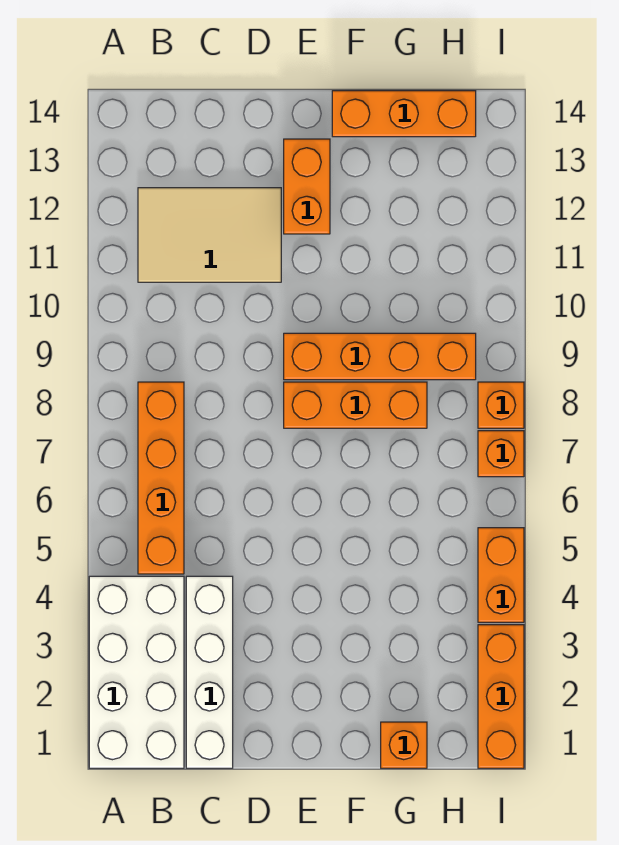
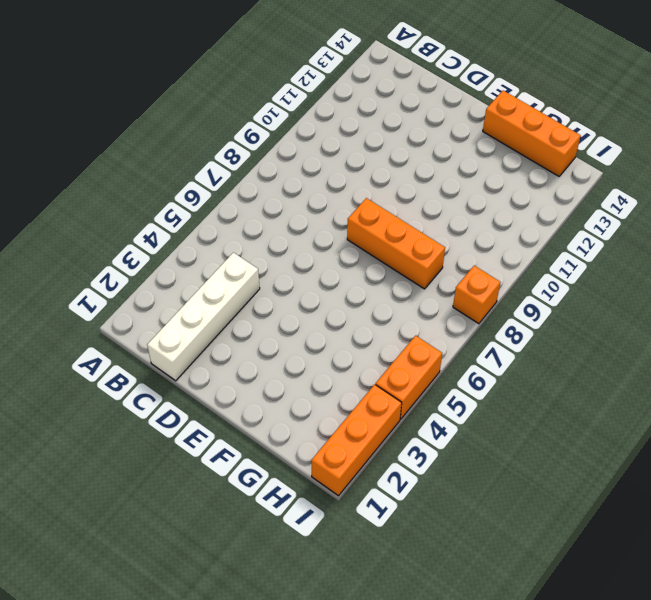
none -> white 2x4 brick [89,576,184,768]
none -> orange 1x4 brick [138,382,184,574]
none -> tan 2x3 tile [138,188,281,282]

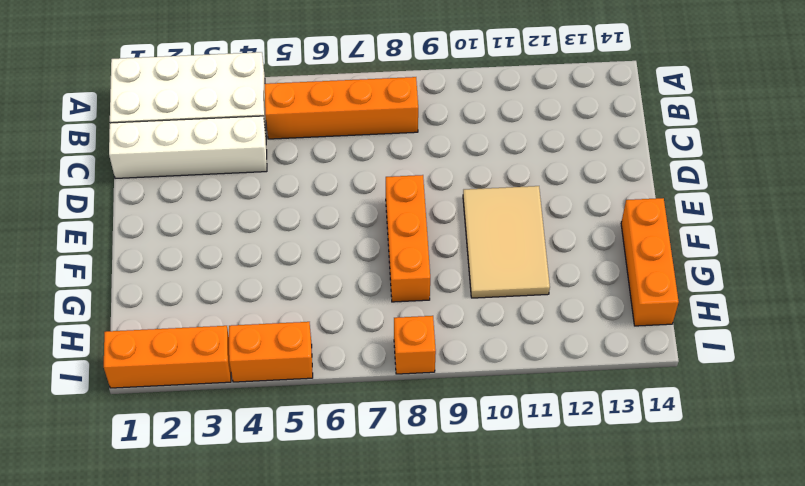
tan 2x3 tile [463,186,550,298] -> tan 2x3 tile moved to [138,188,281,282]
none -> orange 1x4 brick [284,333,476,380]
none -> orange 1x2 brick [284,139,330,234]
none -> orange 1x1 brick [381,722,427,768]

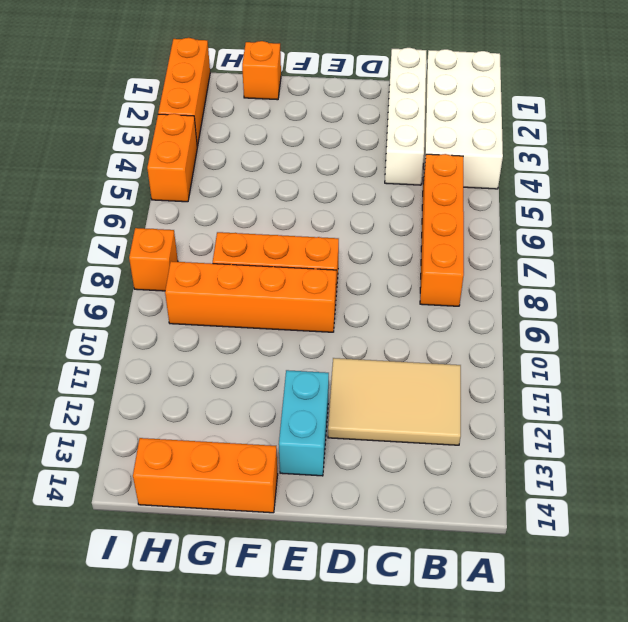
cyan 1x2 brick [279,370,329,476] -> orange 1x2 brick [284,139,330,234]
none -> orange 1x1 brick [478,431,524,477]

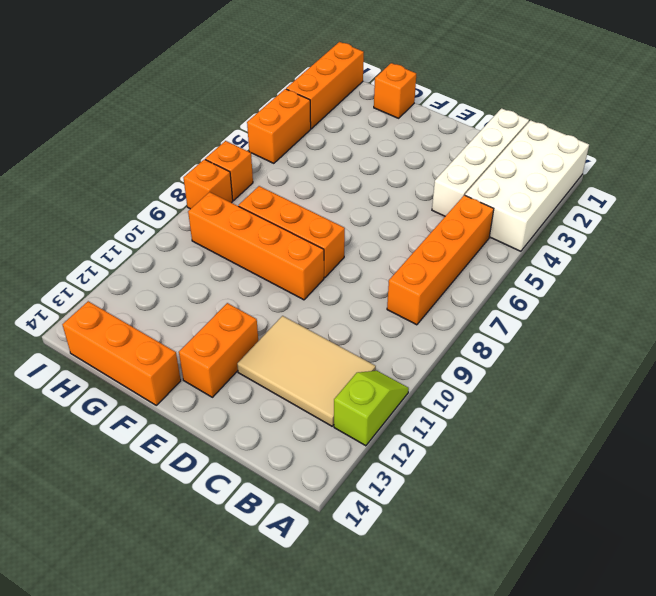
lime 1x2 slope [334,371,409,446] -> none

